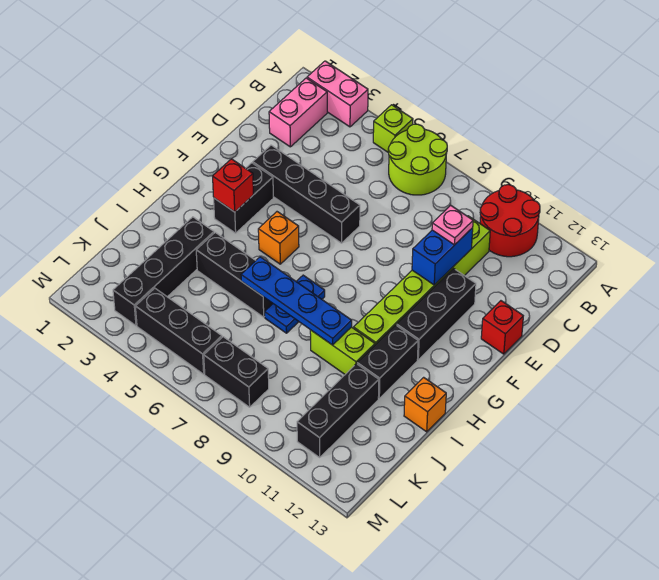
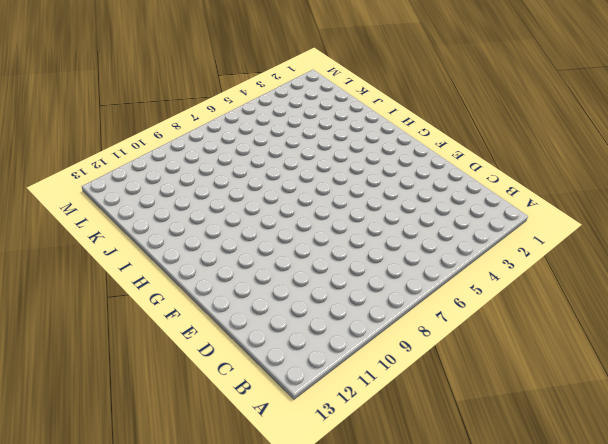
none -> pink 1x2 brick [307,61,368,127]
none -> lime 1x1 brick [373,105,413,153]
none -> lime 2x2 round brick [388,124,447,195]

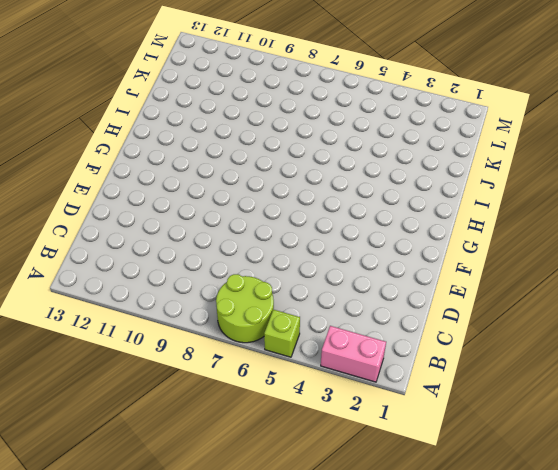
none -> red 2x2 round brick [480,185,540,257]
none -> pink 1x2 brick [269,78,327,147]
none -> lime 1x6 brick [354,216,490,345]

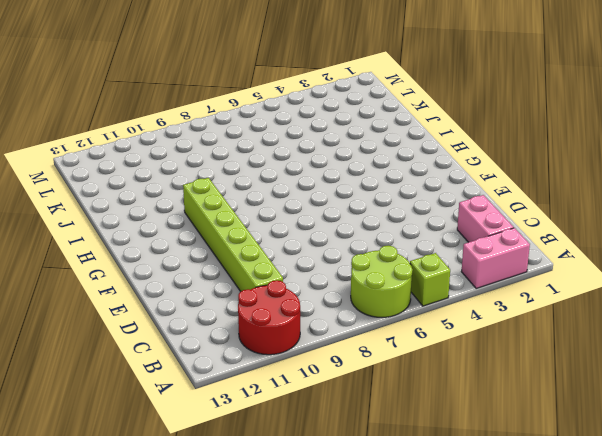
none -> black 1x4 brick [253,145,360,243]
none -> black 1x3 brick [397,269,476,360]
none -> red 1x1 brick [481,301,523,354]

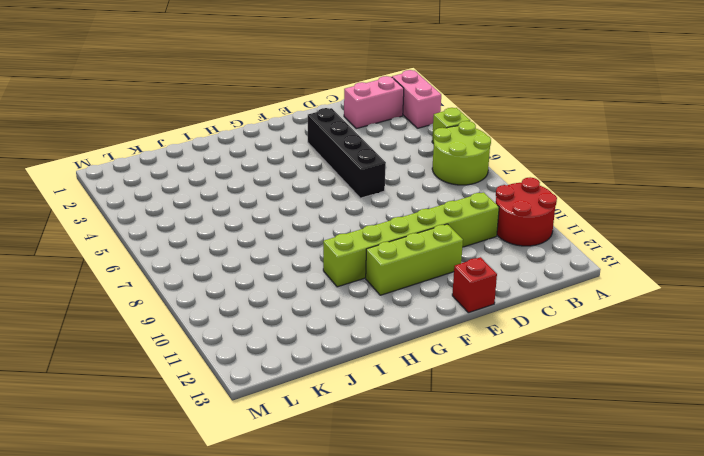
lime 1x3 brick [366,224,463,295] -> black 1x3 brick [397,269,476,360]
none -> black 1x2 brick [214,163,273,233]
none -> orange 1x1 brick [258,212,299,264]
none -> blue 1x2 plate [265,275,325,333]

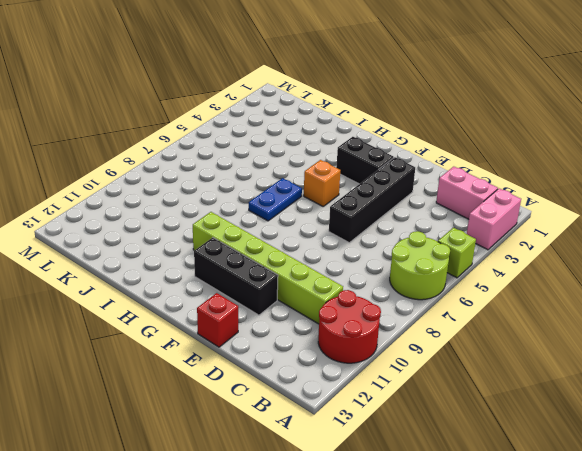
blue 1x2 plate [249,178,302,221] -> blue 1x2 plate turned to [265,275,325,333]
none -> black 1x2 brick [357,325,418,398]
none -> black 1x4 brick [113,217,214,326]
none -> black 1x3 brick [196,233,273,317]

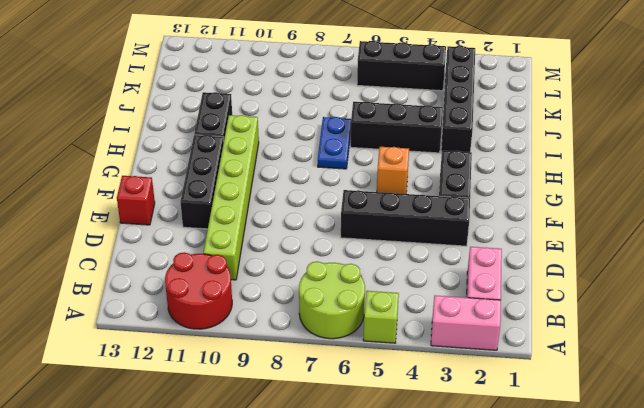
none -> lime 1x2 brick [310,327,375,374]
none -> orange 1x1 brick [404,377,446,432]
none -> black 1x3 brick [297,364,379,457]

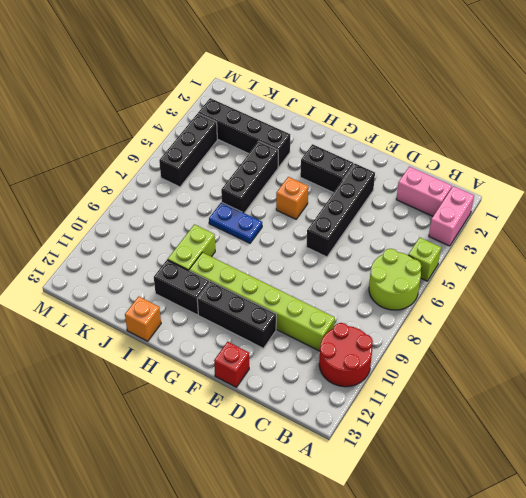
none -> black 1x3 brick [297,364,379,457]
none -> black 1x2 brick [204,337,269,407]
none -> blue 1x2 brick [412,228,473,285]

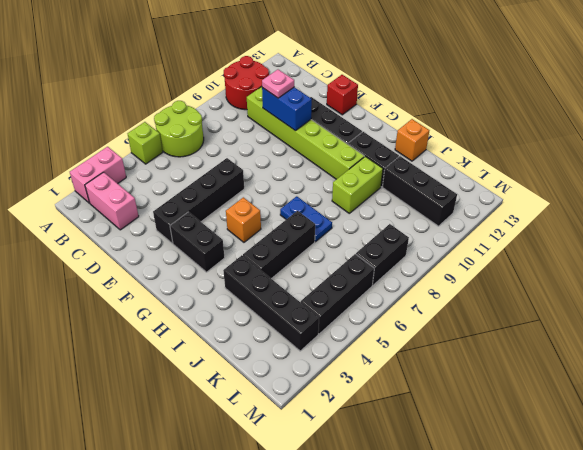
none -> red 1x1 brick [213,159,253,212]
none -> blue 1x4 plate [241,257,352,345]

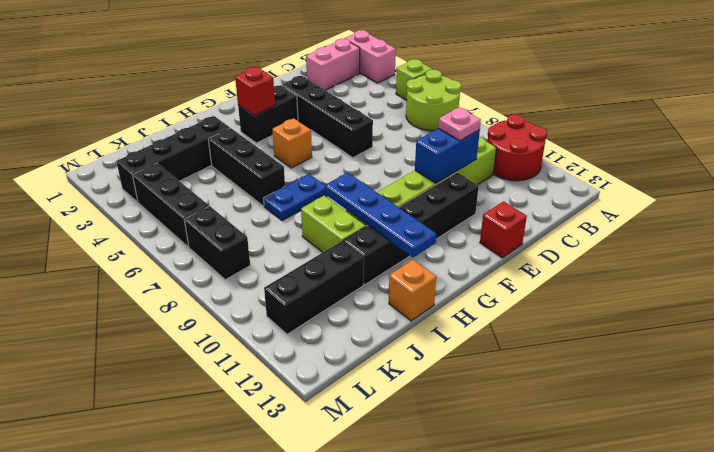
blue 1x4 plate [325,173,436,257] -> blue 1x4 plate moved to [241,257,352,345]

